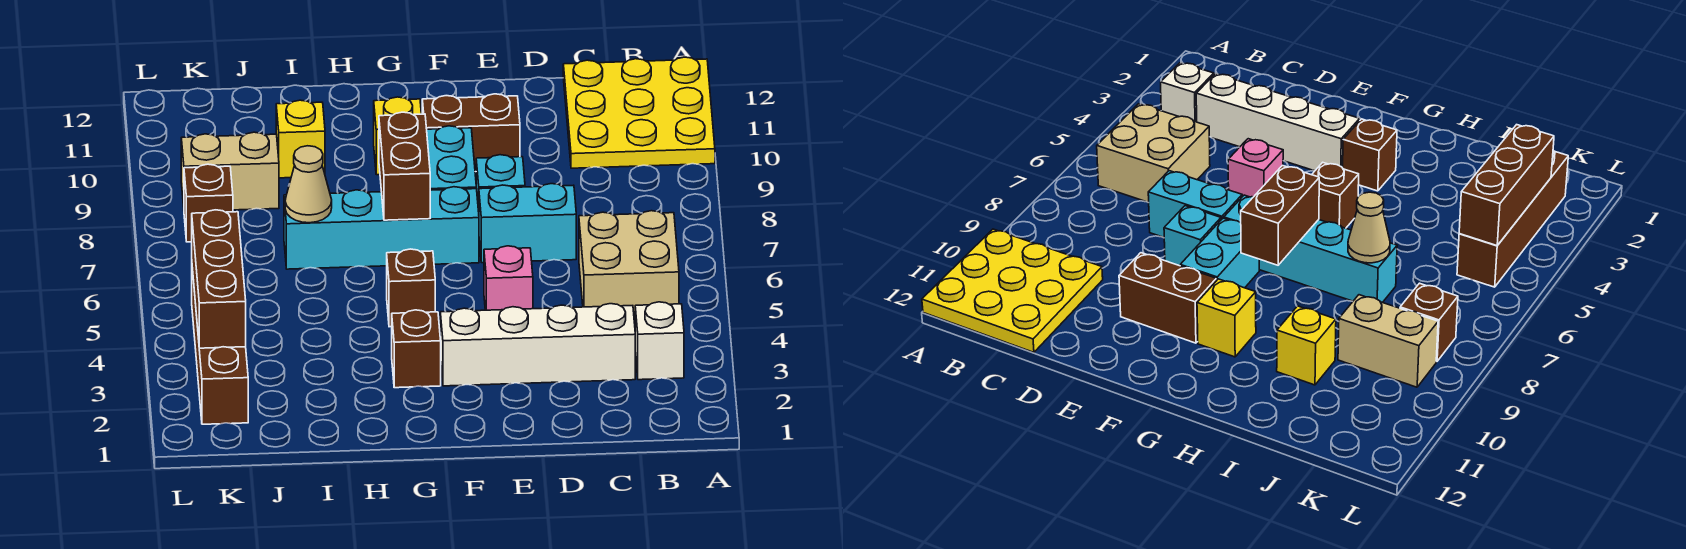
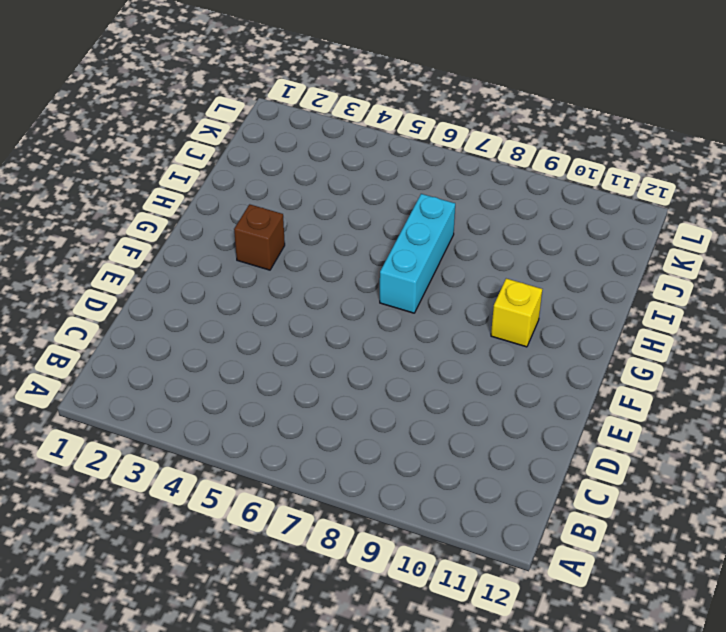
cyan 1x3 brick [380,194,455,313] -> cyan 1x4 brick [284,187,479,269]
none -> yellow 3x3 plate [563,57,715,168]
none -> white 1x1 brick [635,302,684,380]
none -> tan 2x2 brick [579,211,679,319]

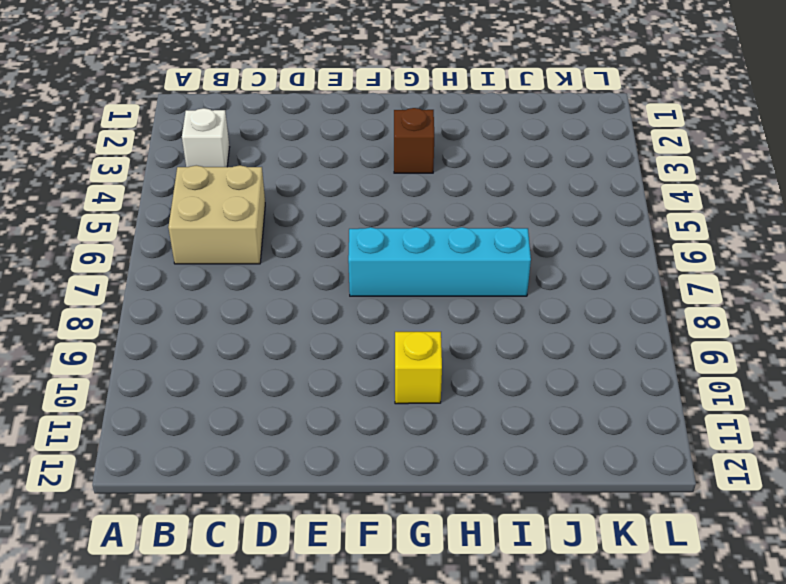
none -> yellow 3x3 plate [563,57,715,168]
none -> white 1x4 brick [440,304,635,386]
none -> cyan 1x2 brick [479,184,576,263]

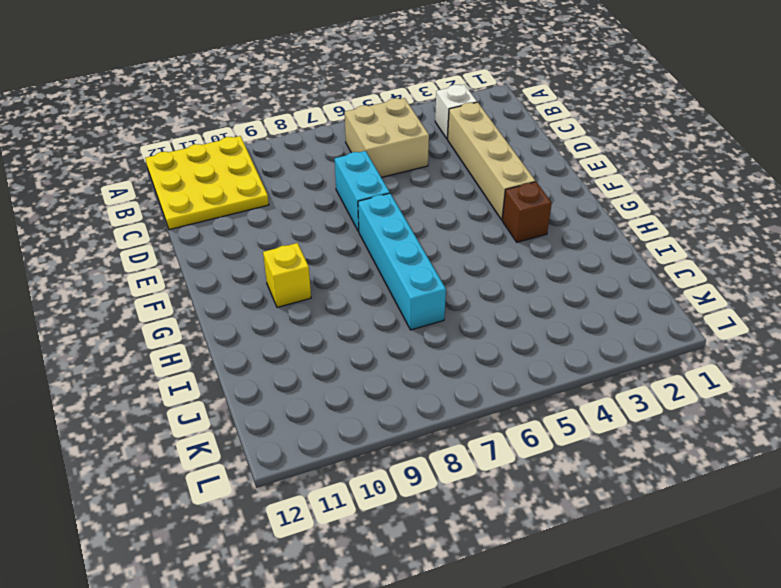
tan 1x4 brick [448,102,535,220] -> white 1x4 brick [440,304,635,386]
none -> pink 1x1 brick [484,246,533,310]
none -> cyan 1x1 brick [476,155,525,211]
none -> brown 1x2 brick [422,94,520,172]

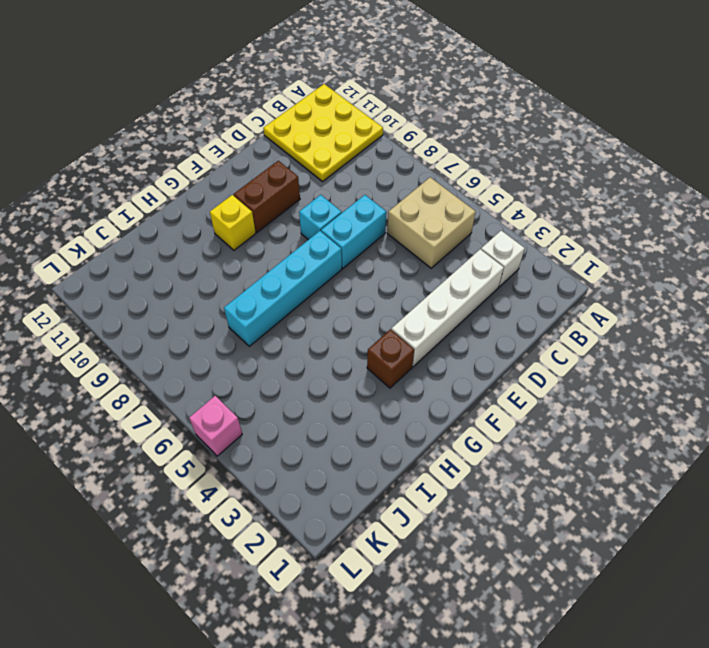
pink 1x1 brick [189,396,242,456] -> pink 1x1 brick moved to [484,246,533,310]
none -> cyan 1x2 brick [427,126,476,190]
none -> brown 1x1 brick [387,249,435,327]
none -> yellow 1x1 brick [276,100,325,178]

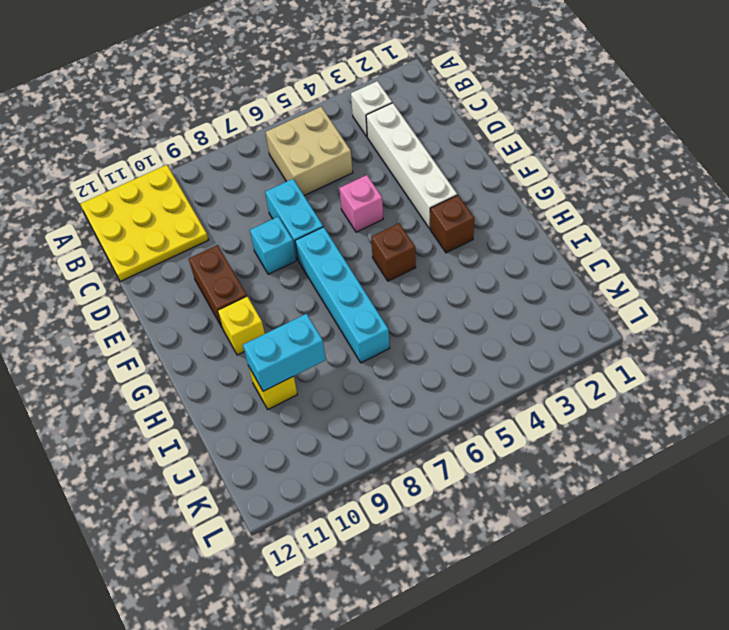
cyan 1x2 brick [243,314,326,391] -> cyan 1x2 brick moved to [427,126,476,190]
none -> tan 1x2 brick [181,132,279,210]
none -> brown 1x4 brick [192,268,248,424]
none -> brown 1x1 brick [184,164,233,242]

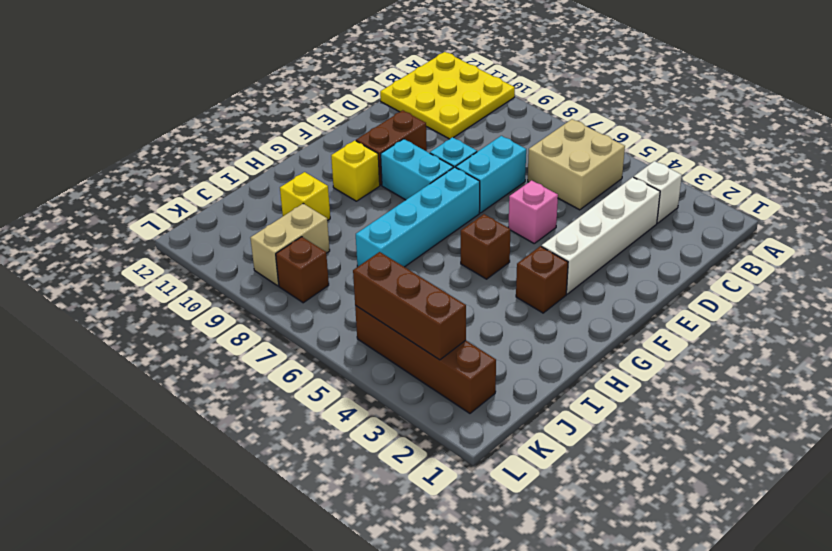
none -> brown 1x2 brick [379,112,430,220]
none -> tan 1x1 cone [285,146,332,223]

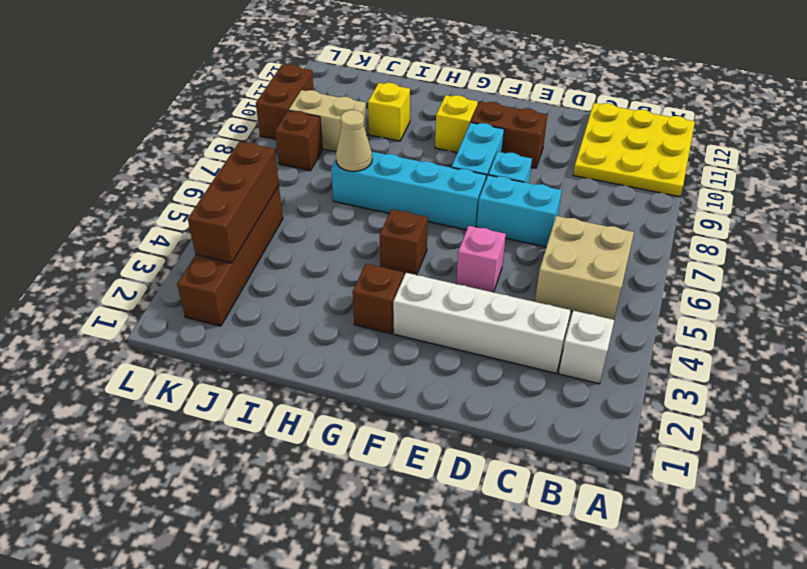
brown 1x2 brick [256,64,314,139] -> brown 1x2 brick moved to [379,112,430,220]

